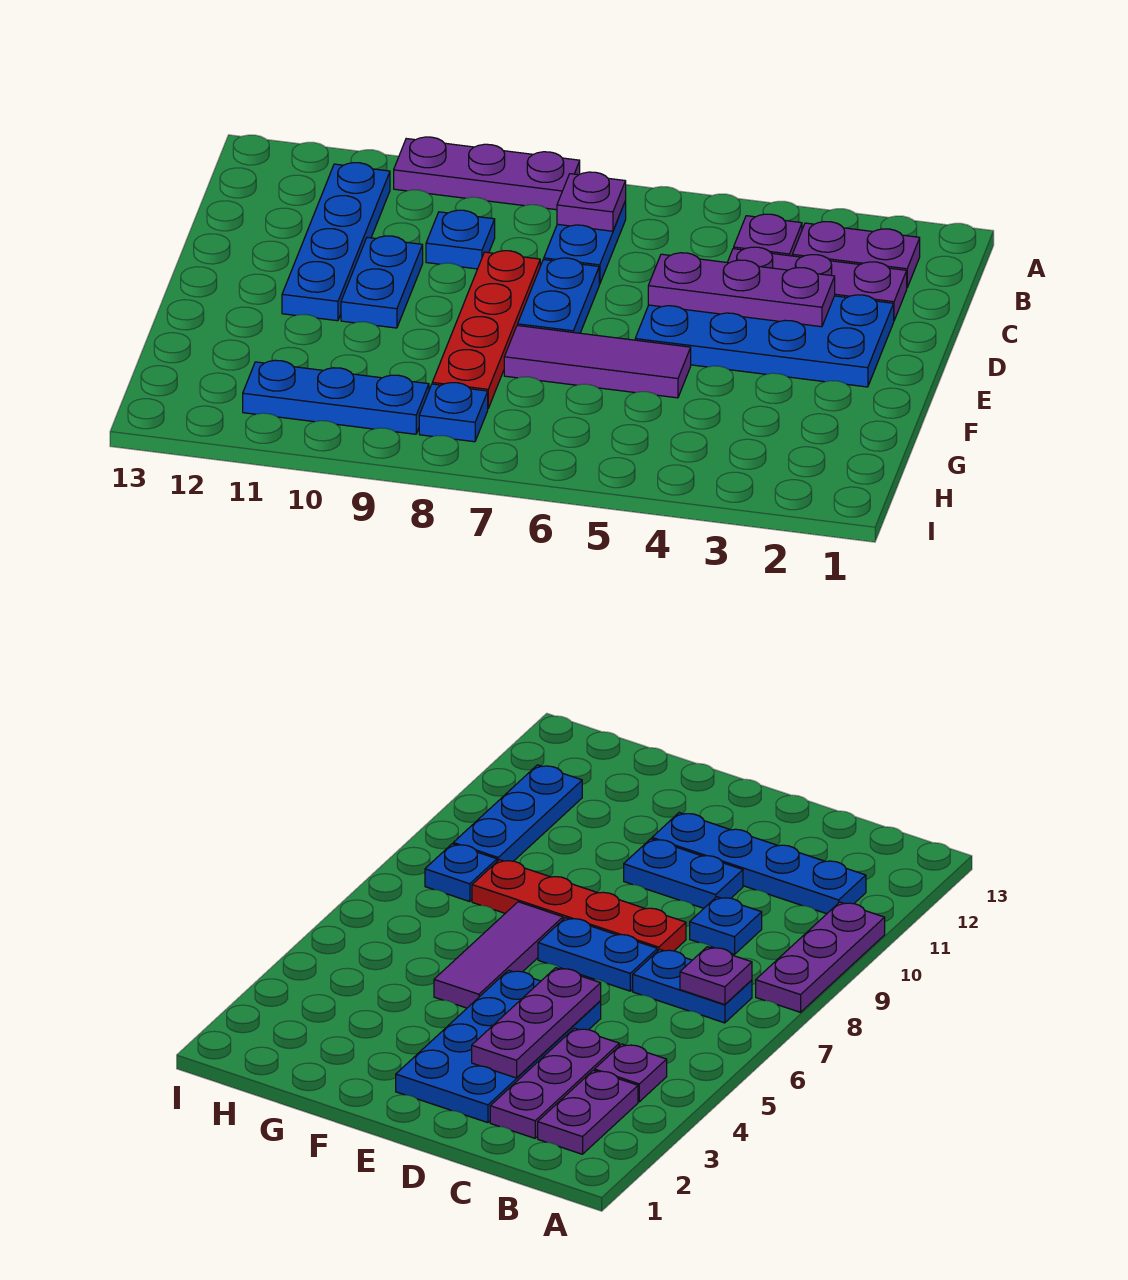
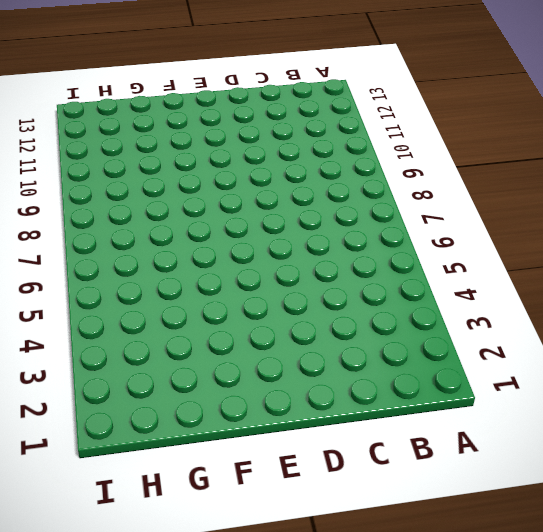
none -> purple 1x3 plate [394,137,580,210]
none -> purple 1x2 plate [792,222,920,287]
none -> purple 1x1 plate [734,214,802,256]

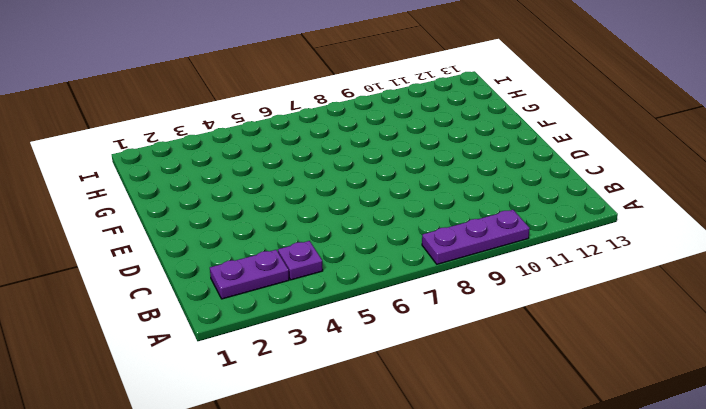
none -> blue 1x2 plate [544,201,626,284]
none -> blue 1x4 plate [282,163,390,321]
none -> purple 1x3 plate [727,247,907,320]

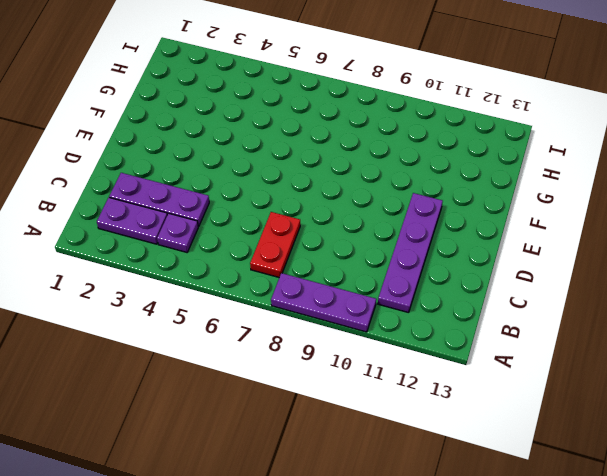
red 1x2 plate [250,212,300,277] -> blue 1x2 plate [544,201,626,284]
purple 1x4 plate [378,193,443,313] -> blue 1x4 plate [282,163,390,321]
none -> blue 1x1 plate [426,210,495,269]
none -> blue 2x4 plate [635,295,894,387]
none -> blue 1x2 plate [518,258,599,333]

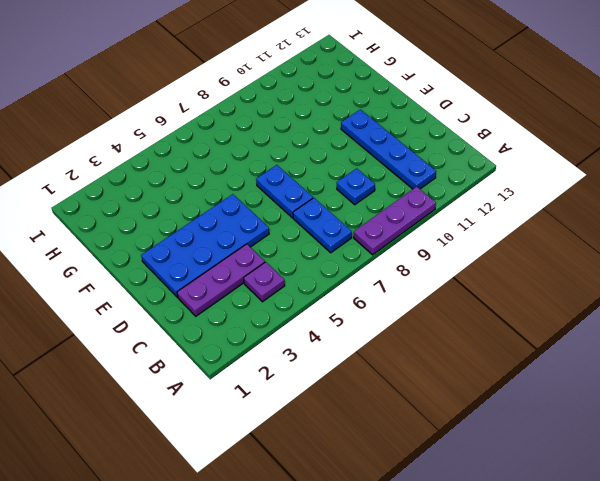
none -> purple 1x2 plate [792,222,920,287]
none -> red 1x4 plate [432,251,540,408]
none -> blue 1x2 plate [341,236,423,328]

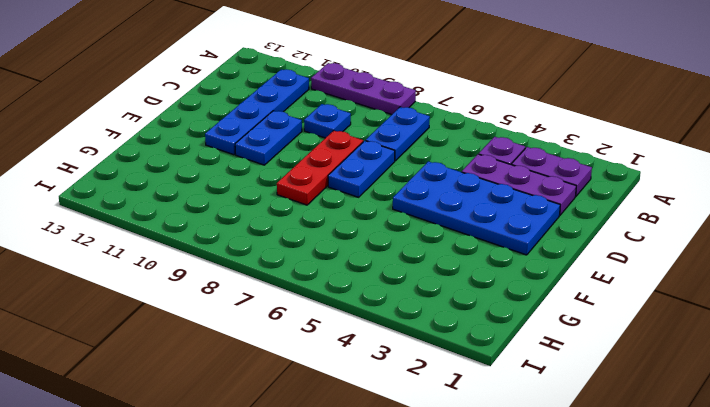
red 1x3 plate [277,131,363,205] -> red 1x4 plate [432,251,540,408]
none -> purple 1x3 tile [504,325,691,398]
none -> blue 1x1 plate [419,383,488,442]
none -> blue 1x3 plate [243,360,429,434]

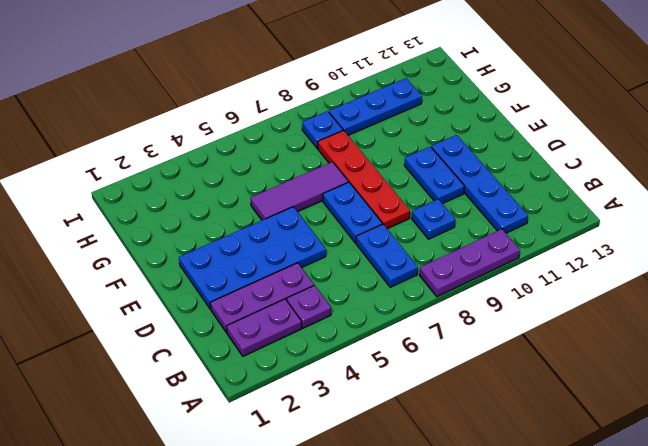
none -> purple 1x1 plate [557,172,626,231]
none -> purple 1x3 plate [648,253,835,327]

